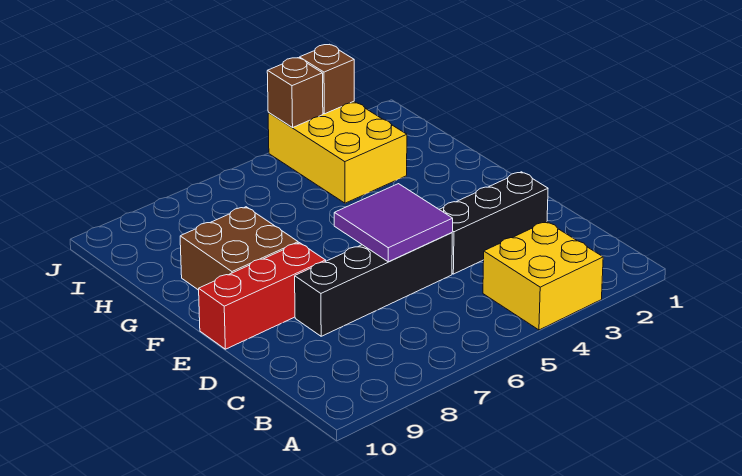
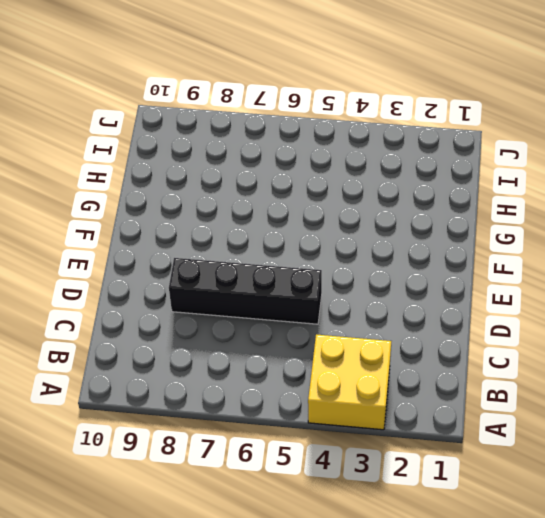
none -> black 1x3 brick [439,172,548,274]
none -> red 1x3 brick [199,243,326,349]

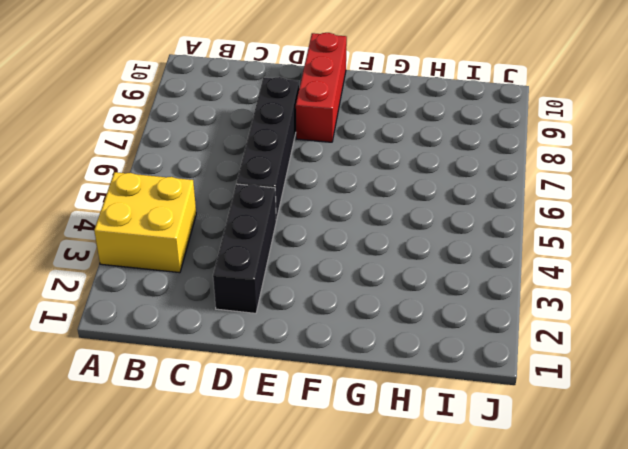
none -> brown 2x2 brick [180,207,298,290]
none -> yellow 2x3 brick [268,101,407,203]

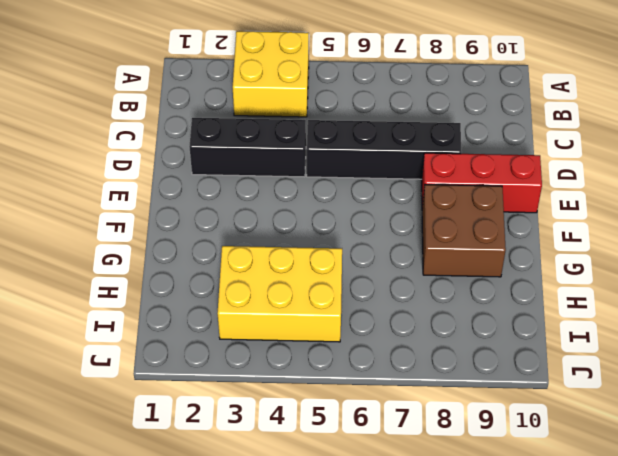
yellow 2x3 brick [218,246,342,342] -> yellow 2x3 brick turned to [268,101,407,203]
none -> purple 2x2 tile [334,184,453,262]
none -> brown 1x1 brick [299,45,354,114]

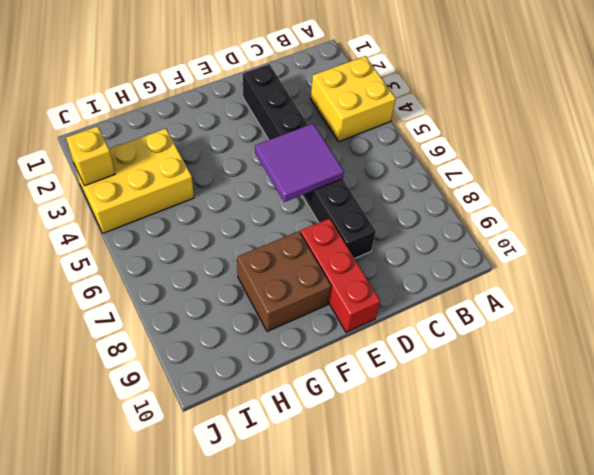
yellow 1x1 brick [66,126,115,186] -> brown 1x1 brick [299,45,354,114]
none -> brown 1x1 brick [267,58,323,127]

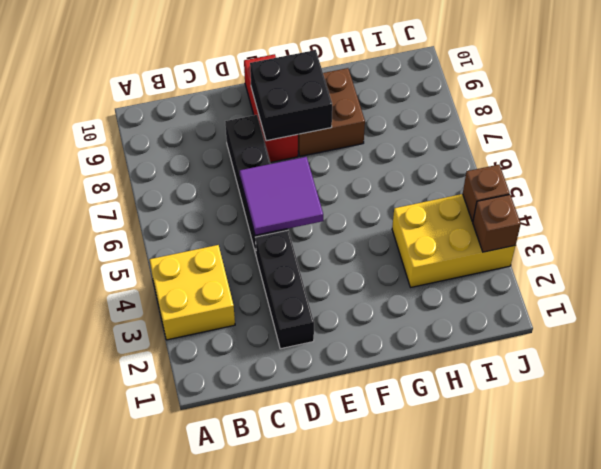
black 2x2 brick [250,50,332,141] -> none

